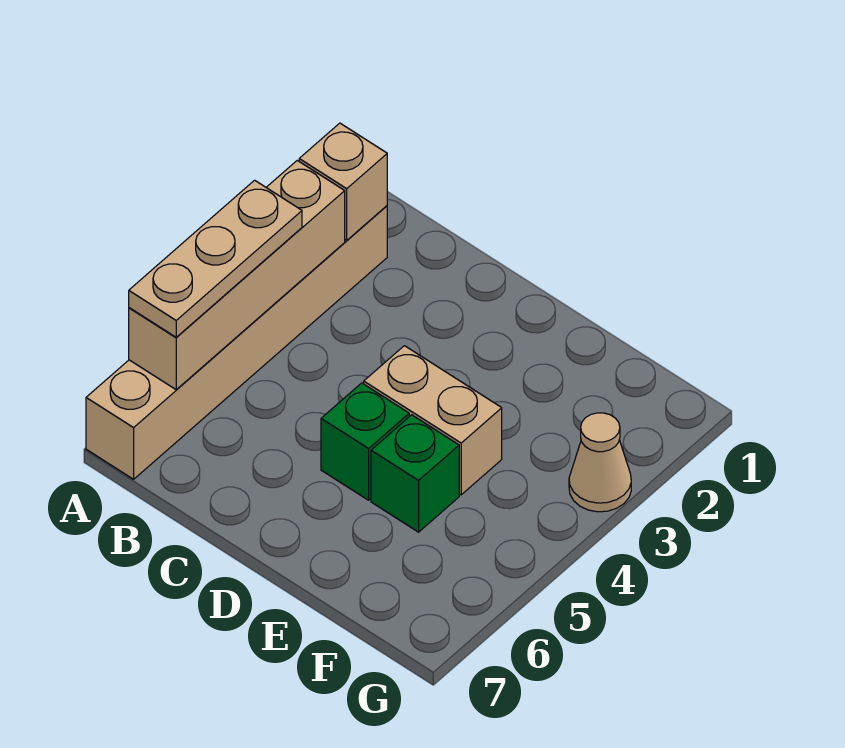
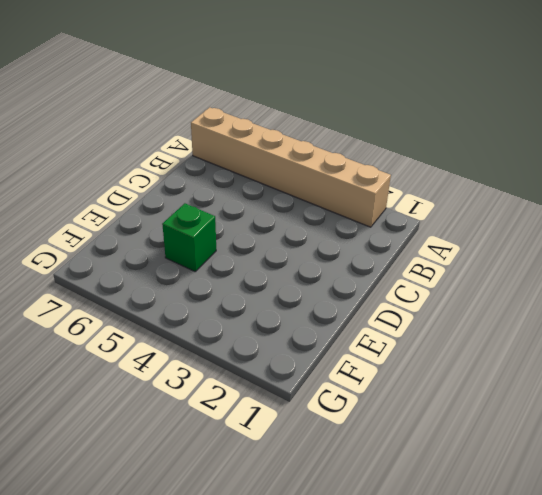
none -> tan 1x2 brick [364,346,502,495]
none -> green 1x1 brick [321,383,409,500]

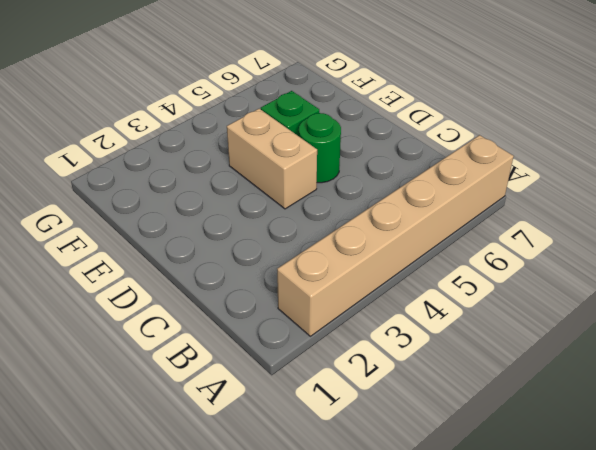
green 1x1 round brick [299,113,341,183] -> green 1x1 brick [321,383,409,500]
none -> tan 1x1 cone [569,413,631,512]
none -> tan 1x1 brick [299,123,387,240]

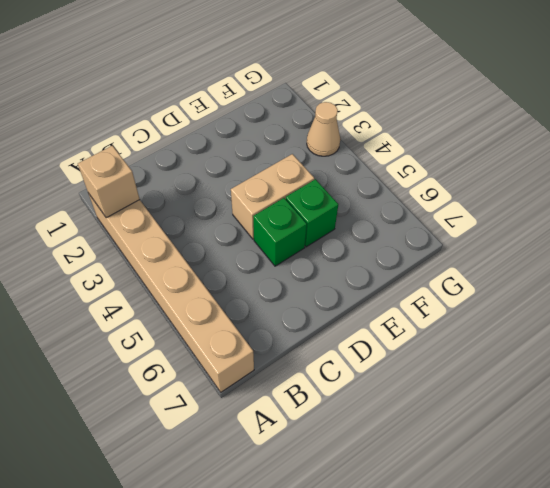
none -> tan 1x4 brick [129,160,345,390]
none -> tan 1x3 plate [129,180,302,337]

